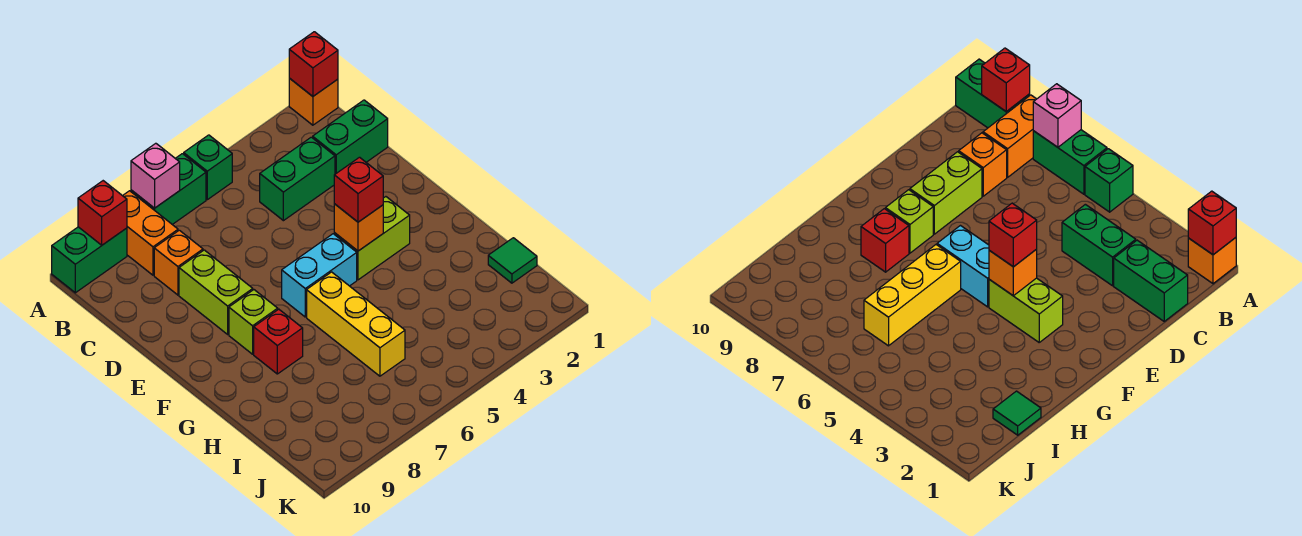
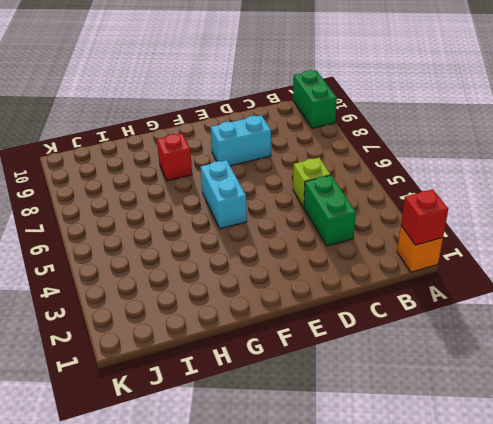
lime 1x1 brick [293,158,331,207] -> lime 1x1 brick moved to [229,290,278,354]
cyan 1x2 brick [211,115,271,166] -> lime 1x2 brick [179,250,253,334]
none -> green 1x1 brick [184,135,232,200]
none -> green 1x2 brick [131,154,206,224]
none -> orange 1x2 brick [123,191,178,275]

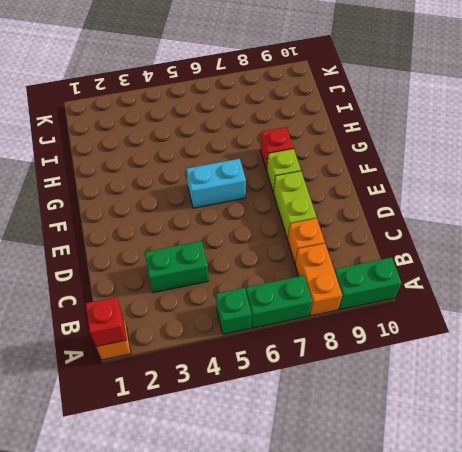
none -> green 1x2 brick [313,100,388,174]
none -> lime 1x2 brick [334,197,410,280]
none -> yellow 1x3 brick [307,272,405,376]

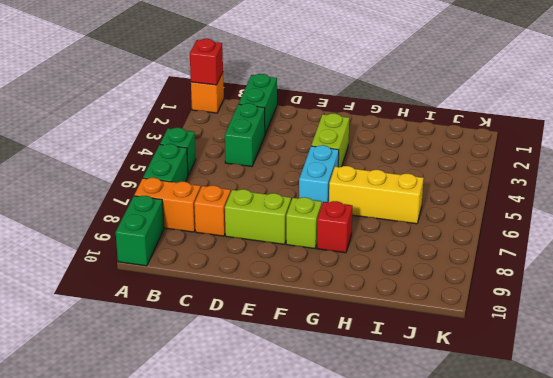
none -> green 1x1 tile [488,238,537,283]
none -> pink 1x1 brick [131,143,180,208]
none -> red 1x1 brick [78,181,127,245]

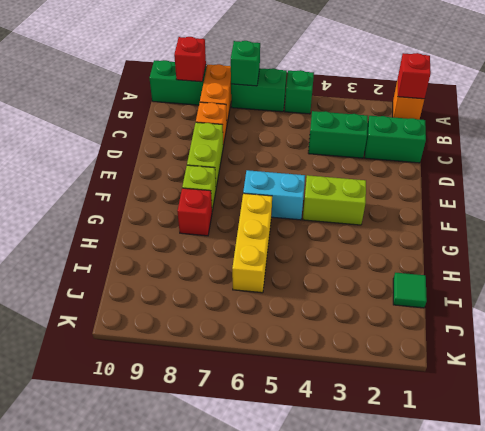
green 1x1 brick [231,41,260,86] -> pink 1x1 brick [131,143,180,208]
none -> orange 1x1 brick [334,204,383,251]
none -> red 1x1 brick [334,157,383,222]

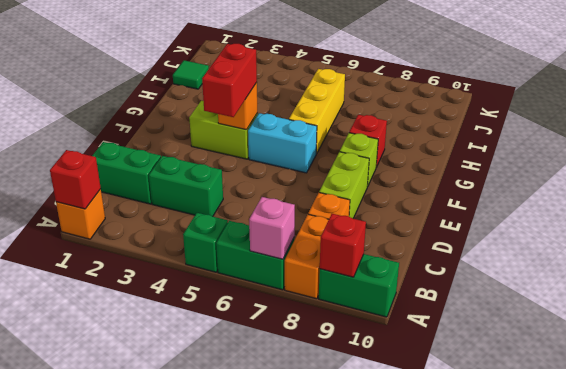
red 1x2 brick [202,44,257,117] -> red 1x1 brick [334,157,383,222]

